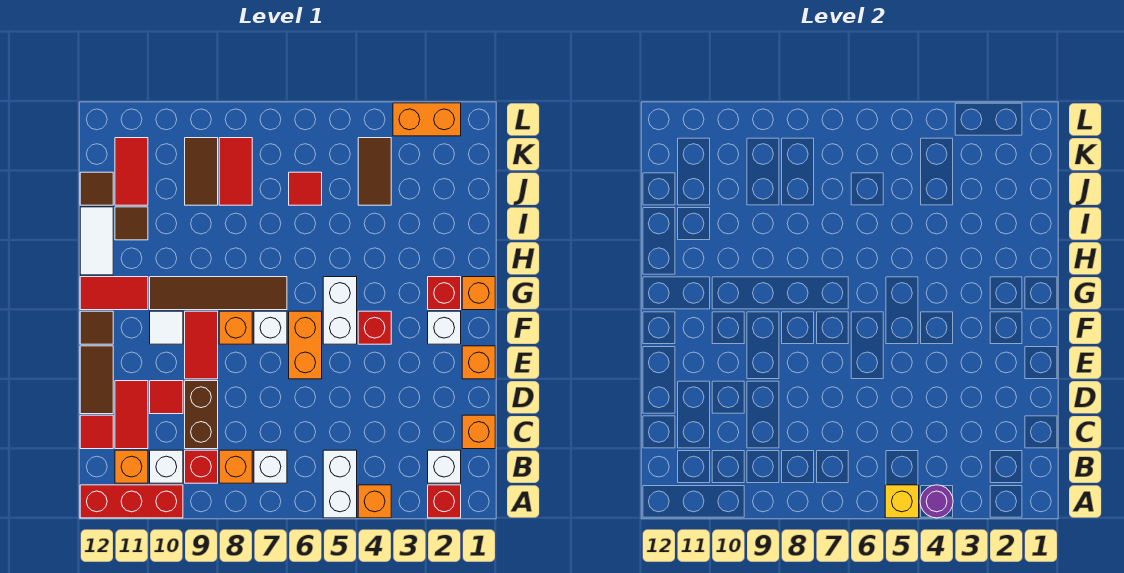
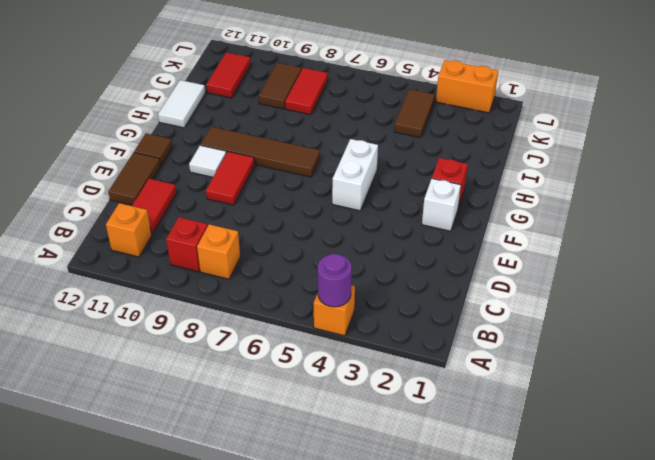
none -> red 1x1 brick [428,485,461,518]
none -> white 1x2 brick [323,450,357,518]
none -> red 1x3 brick [80,485,183,518]
none -> white 1x1 brick [428,450,461,483]

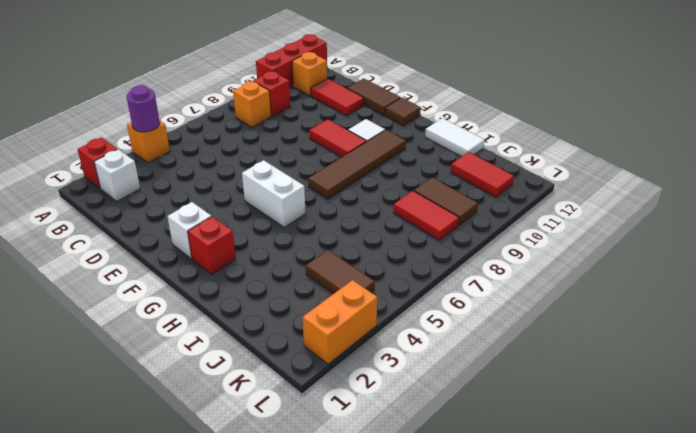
none -> white 1x2 brick [323,450,357,518]
none -> white 1x1 brick [254,450,287,483]
none -> white 1x1 brick [150,450,183,483]
none -> orange 1x1 brick [462,415,495,449]

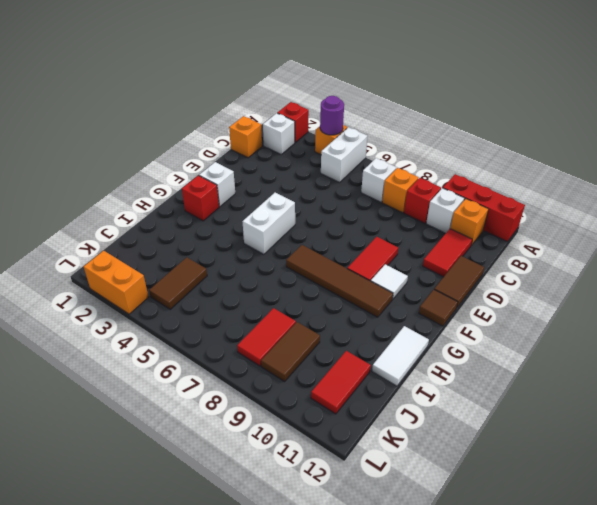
none -> brown 1x2 brick [185,381,218,449]
none -> red 1x1 tile [80,415,113,449]
none -> red 1x1 tile [150,381,183,414]
none -> orange 1x1 brick [462,346,495,379]

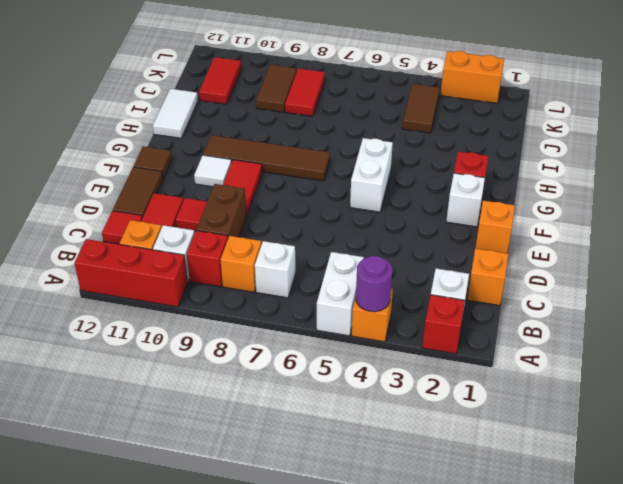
none -> orange 1x2 brick [289,311,322,379]
none -> red 1x1 brick [358,311,391,344]
none -> white 1x1 brick [254,311,287,344]
none -> orange 1x1 brick [219,311,252,344]

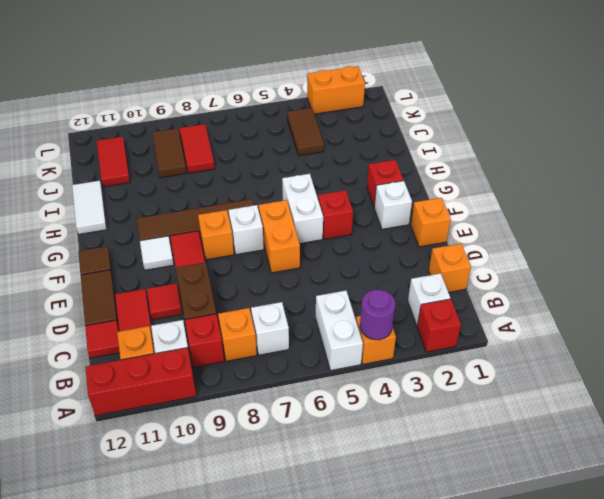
none -> orange 1x1 brick [462,277,495,310]
none -> red 1x2 tile [80,277,148,310]
none -> brown 1x1 tile [115,207,148,240]
none -> red 1x1 tile [289,172,322,205]

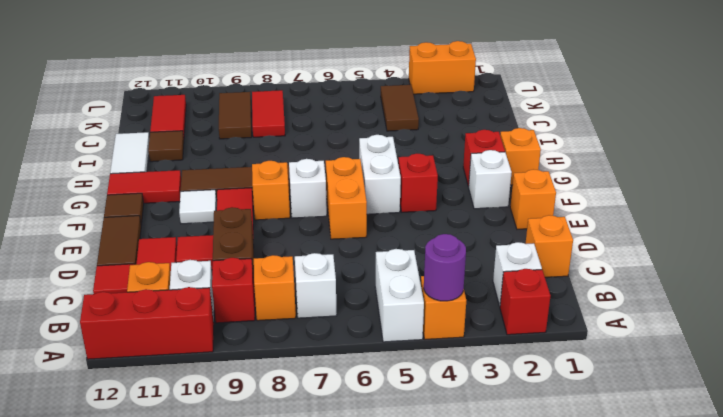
none -> red 1x1 tile [289,172,322,205]
none -> brown 1x1 tile [80,172,113,205]
none -> yellow 1x1 brick [885,485,919,518]

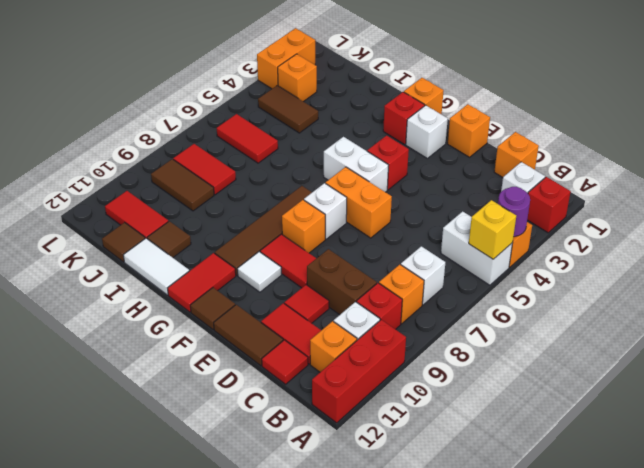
red 1x2 tile [217,114,278,163] -> red 1x1 tile [289,172,322,205]
orange 1x1 brick [278,54,317,102] -> none

